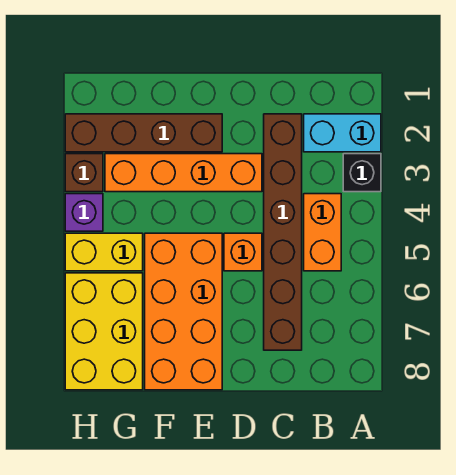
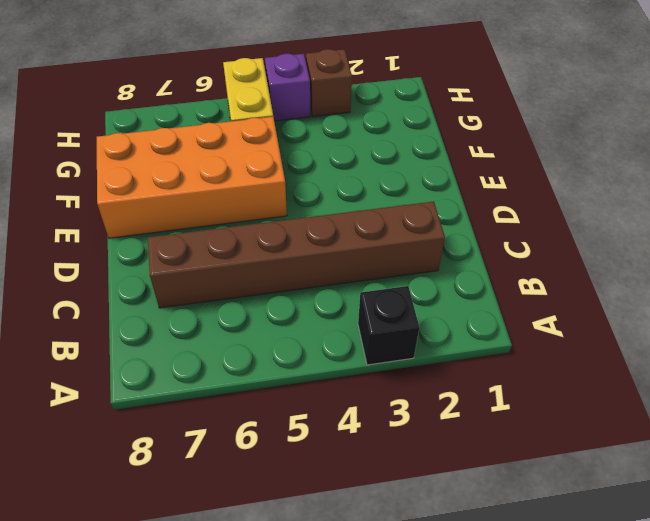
none -> cyan 1x2 brick [304,114,381,152]
none -> orange 1x2 brick [304,194,341,271]
none -> orange 1x4 brick [105,154,262,192]

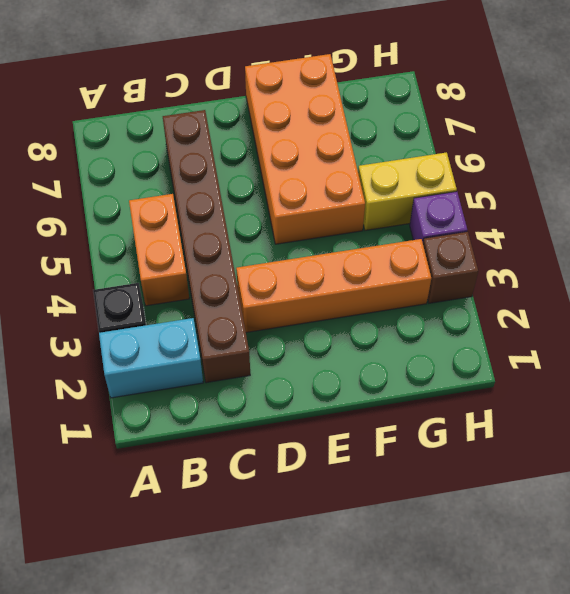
none -> orange 1x1 brick [224,233,262,271]
none -> brown 1x4 brick [65,114,222,152]
none -> yellow 2x3 brick [65,273,143,390]

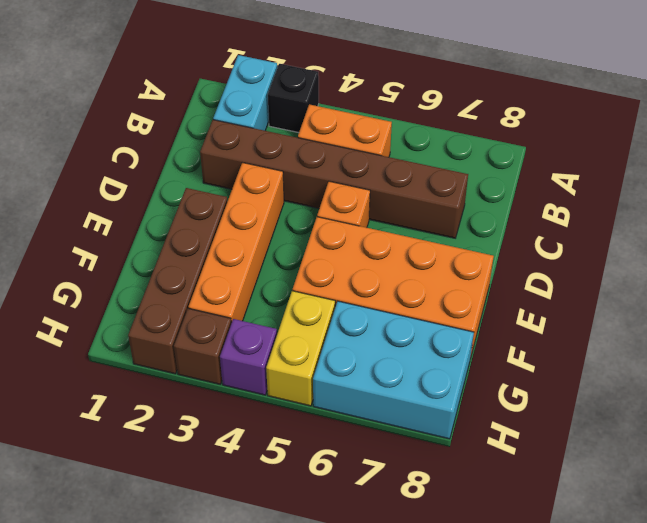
cyan 2x3 brick [313,301,474,439] -> yellow 2x3 brick [65,273,143,390]

